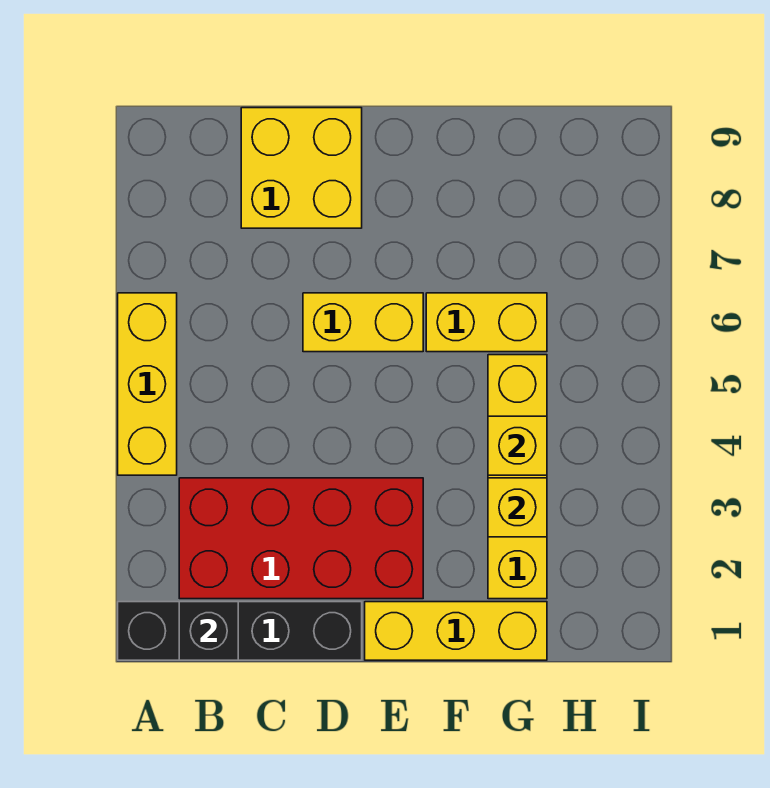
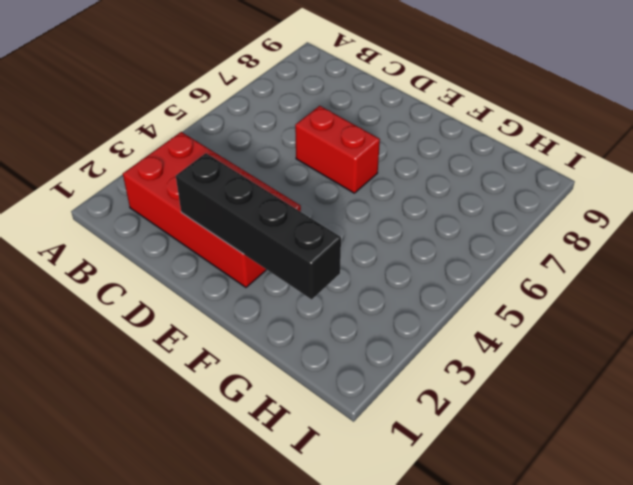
black 1x4 brick [176,153,341,299] -> black 1x4 brick moved to [118,602,362,660]
red 1x2 brick [295,106,380,193] -> yellow 1x2 brick [303,293,423,352]
none -> yellow 1x3 brick [118,293,177,475]
none -> yellow 2x2 brick [241,108,362,228]

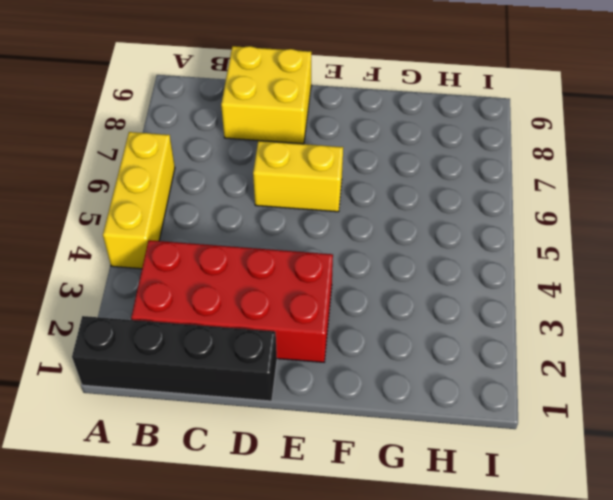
none -> yellow 1x3 brick [365,602,547,660]
none -> yellow 1x2 brick [426,293,547,352]

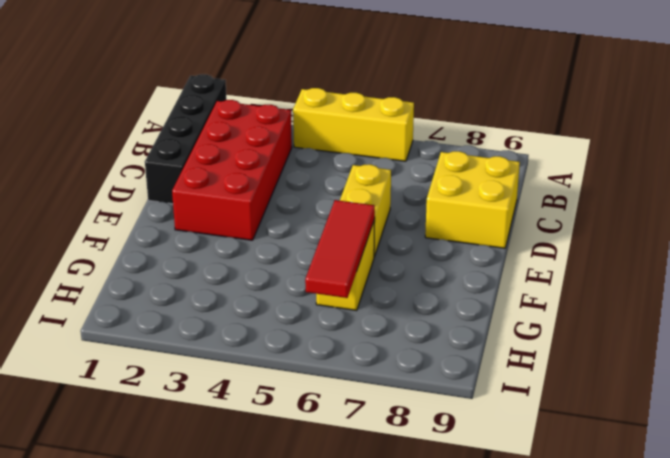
red 1x3 tile [305,200,375,298] -> none
none -> yellow 1x3 brick [365,602,547,660]
none -> yellow 1x4 brick [488,355,547,599]

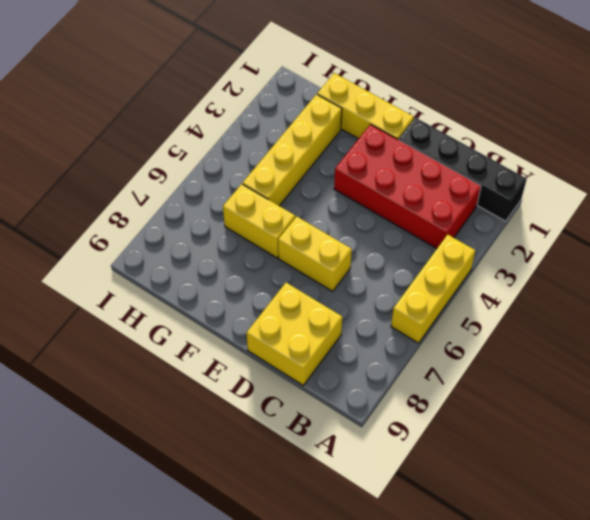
none -> black 1x1 brick [179,602,238,660]
none -> yellow 1x1 brick [488,478,547,537]

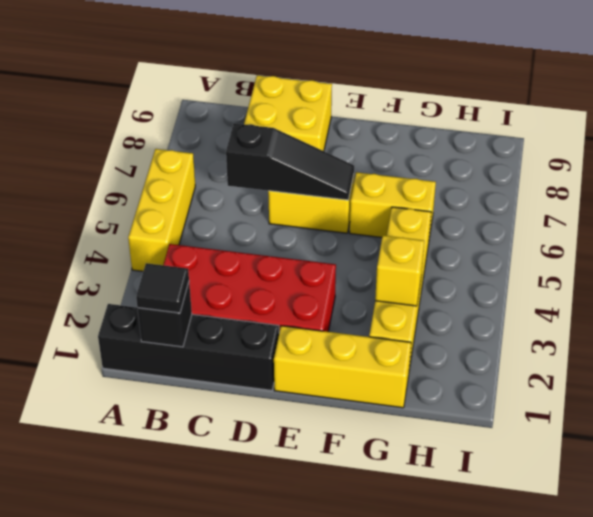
black 1x1 tile [136,263,189,313] -> none
black 1x3 slope [226,123,354,200] -> none
none -> yellow 1x1 brick [488,416,547,475]

